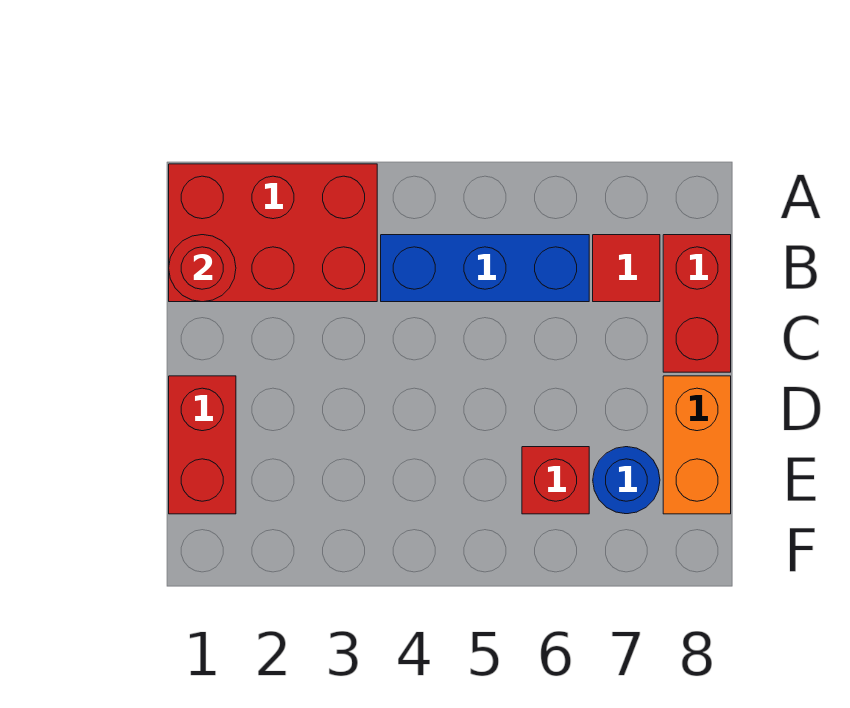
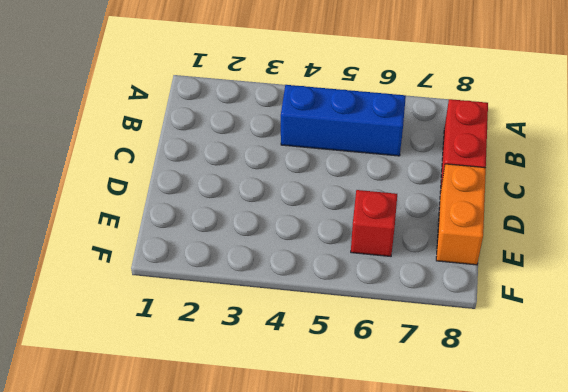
none -> red 2x3 brick [169,164,377,302]
none -> red 1x1 tile [593,235,660,302]

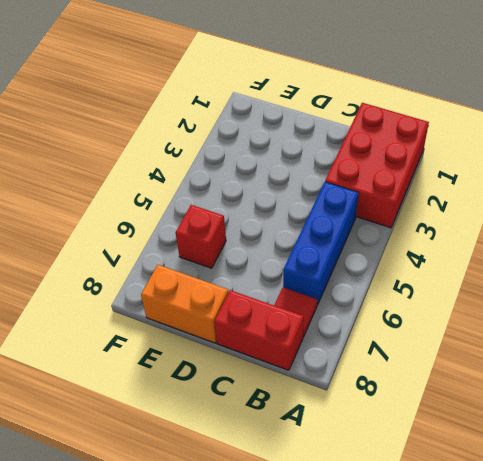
none -> red 1x2 brick [169,376,236,514]
none -> blue 1x1 round brick [593,447,660,514]

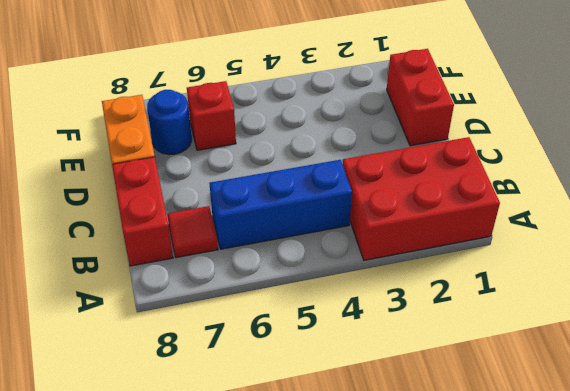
none -> red 1x1 round brick [169,235,236,302]

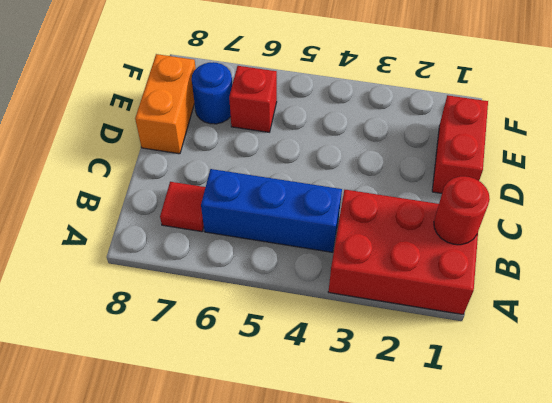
none -> red 1x2 brick [663,235,731,372]

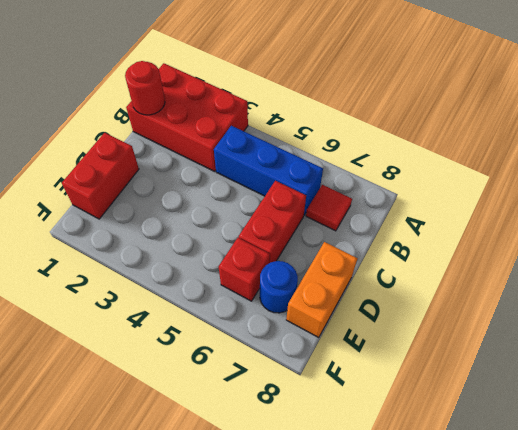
red 1x2 brick [239,181,306,262] -> red 1x2 brick moved to [663,235,731,372]

